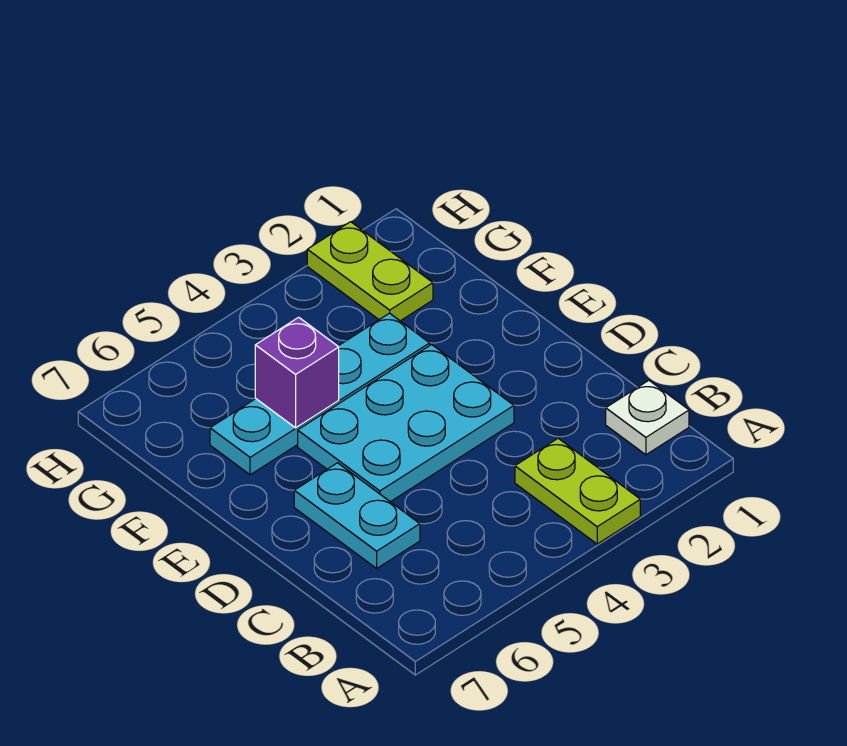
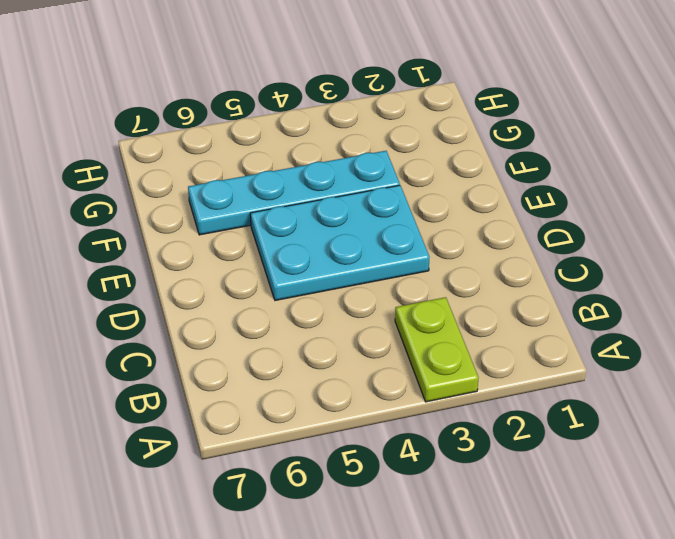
none -> white 1x1 plate [606,380,689,455]
none -> cyan 1x2 plate [294,463,420,568]

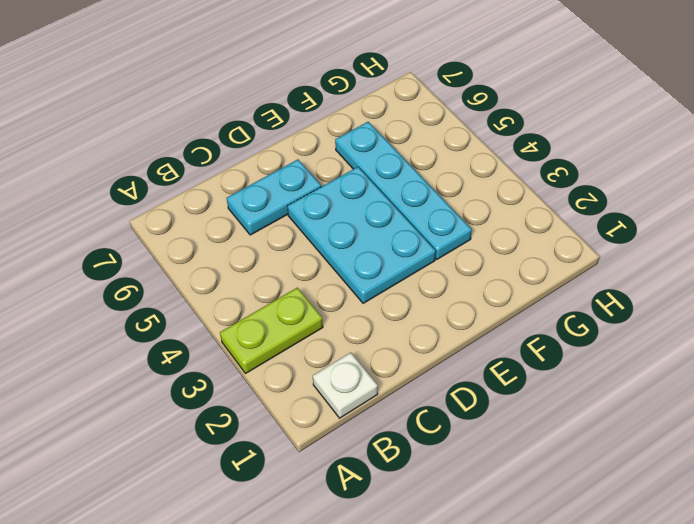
none -> lime 1x2 plate [307,222,433,321]
none -> purple 1x1 brick [255,317,339,428]

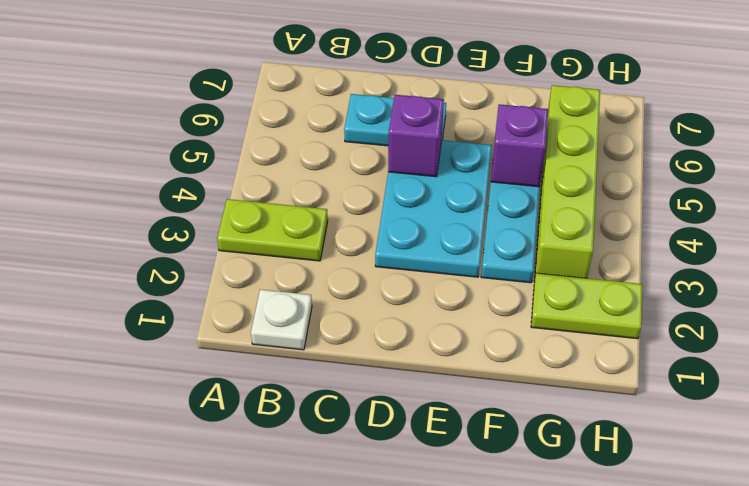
purple 1x1 brick [388,95,444,177] -> none
lime 1x4 brick [535,85,600,278] -> none

